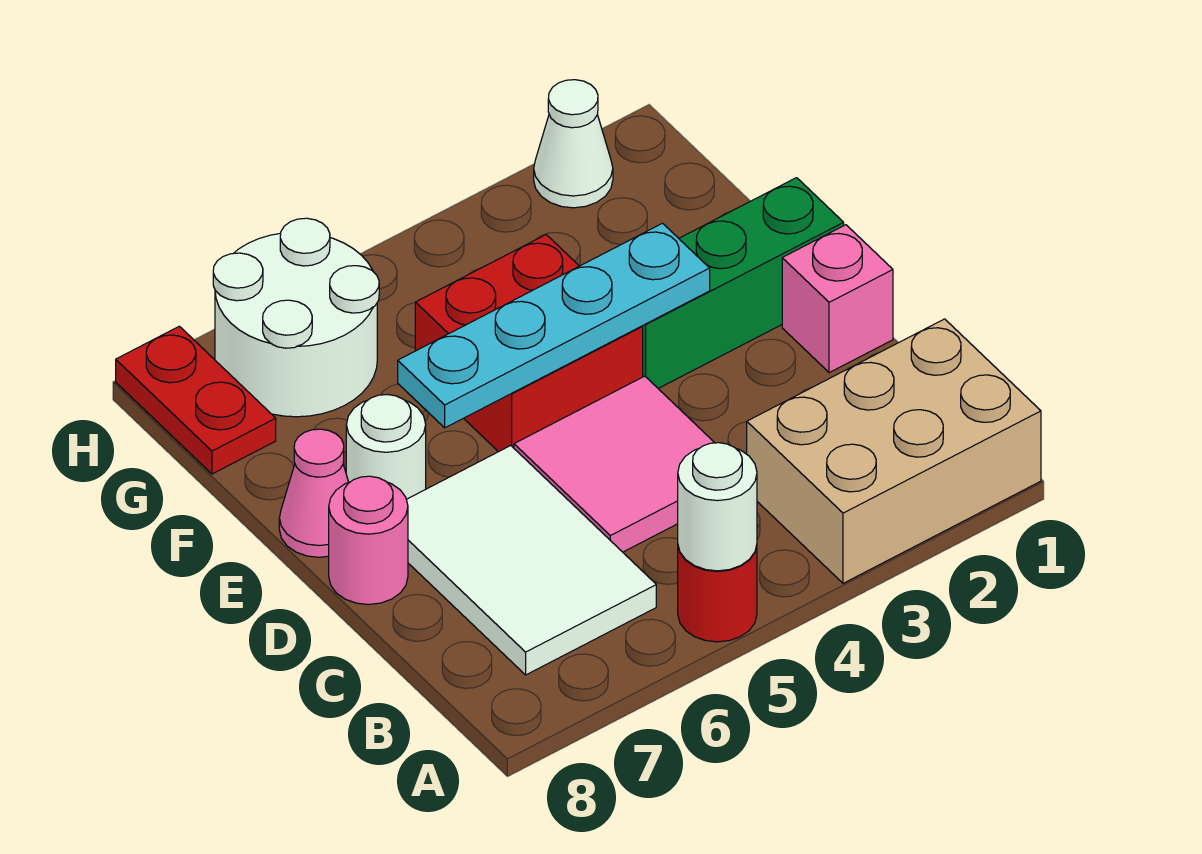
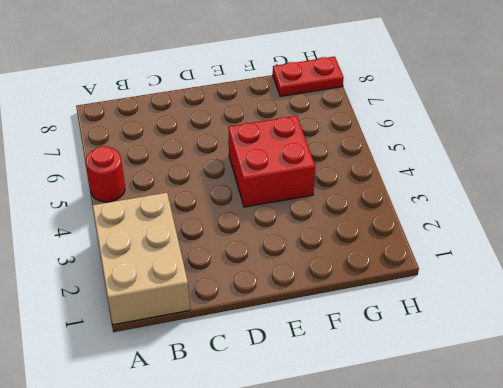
none -> white 2x3 tile [406,446,656,675]
none -> pink 2x2 tile [514,376,714,552]
none -> pink 1x1 brick [782,225,893,373]

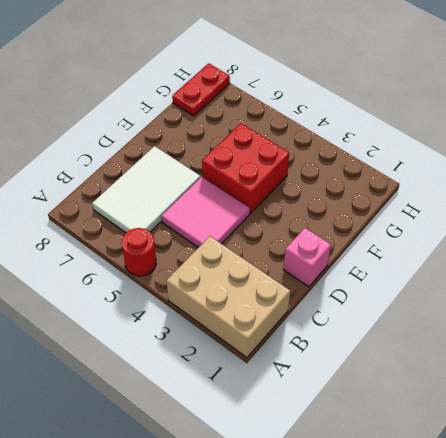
none -> pink 1x1 round brick [329,476,408,604]
none -> green 1x3 brick [642,178,844,388]
none -> white 1x1 round brick [346,395,426,499]

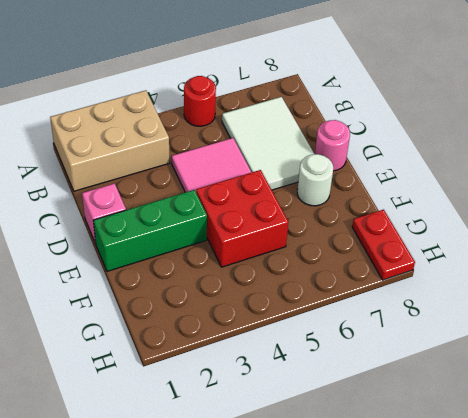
none -> pink 1x1 cone [279,429,349,557]
none -> white 2x2 round brick [213,218,379,417]
none -> white 1x1 cone [534,80,613,208]

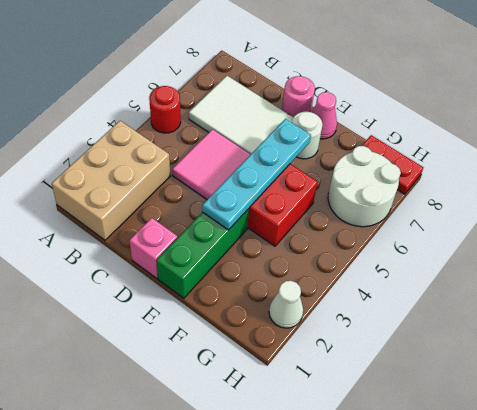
none -> white 1x1 round brick [678,443,757,571]

